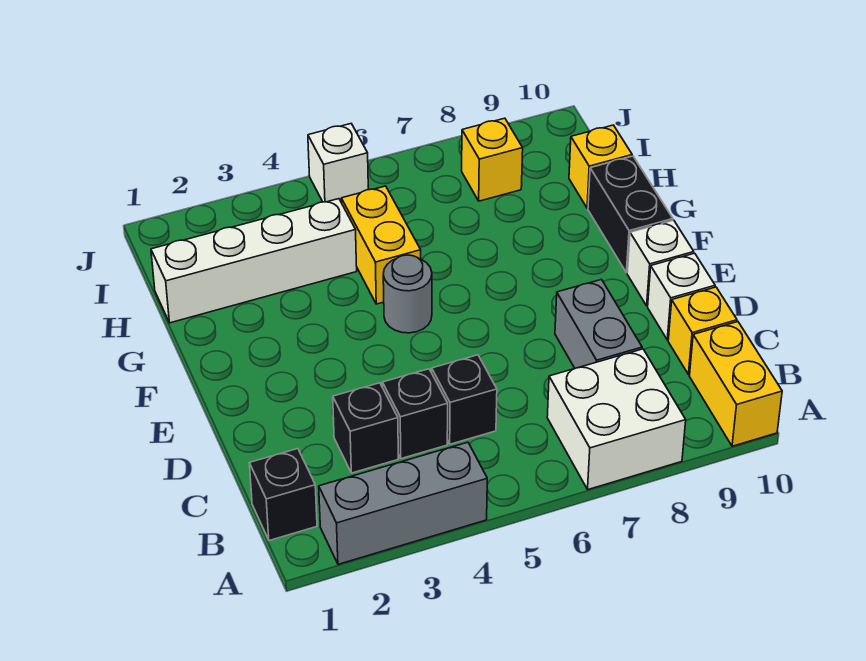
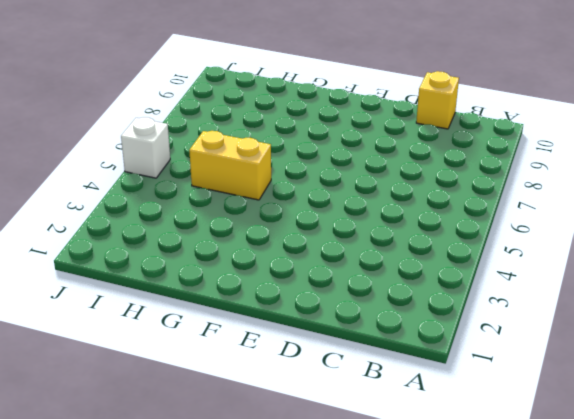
none -> grey 1x3 brick [319,442,487,564]
none -> white 2x2 brick [547,349,686,489]
none -> yellow 1x2 brick [689,322,782,446]

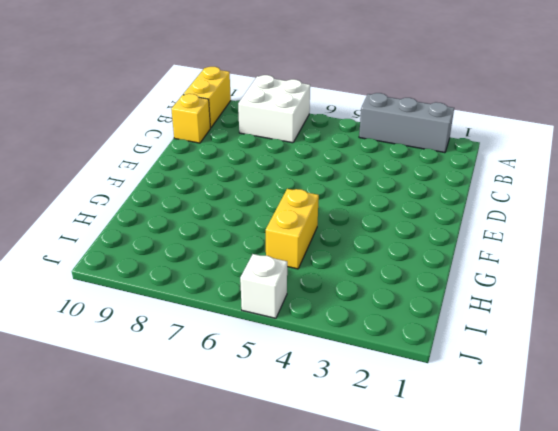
none -> black 1x1 brick [249,449,317,541]
none -> black 1x1 brick [333,383,398,473]
none -> black 1x1 brick [382,369,448,459]

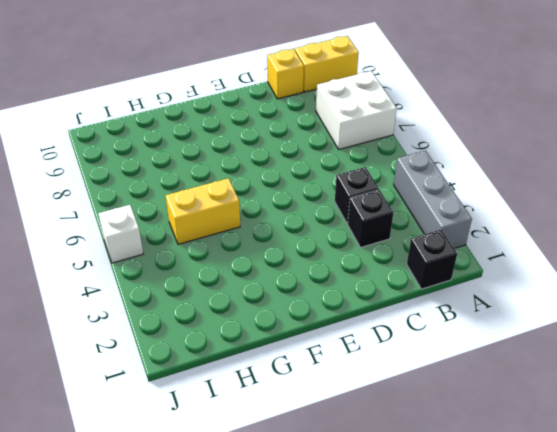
none -> black 1x1 brick [431,355,497,444]
none -> grey 1x2 brick [555,280,642,368]
none -> white 1x1 brick [648,253,715,340]

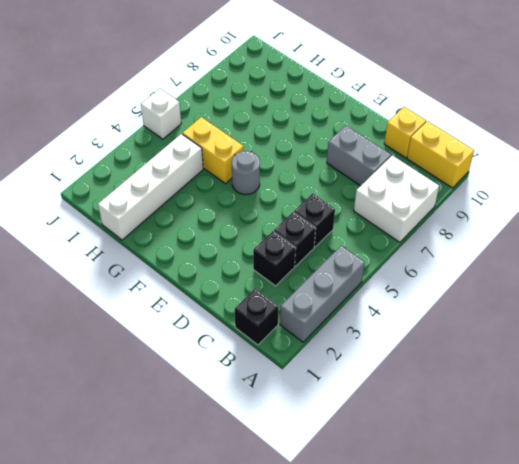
none -> white 1x1 brick [648,253,715,340]
none -> white 1x1 brick [627,220,694,306]
none -> black 1x2 brick [588,156,673,273]

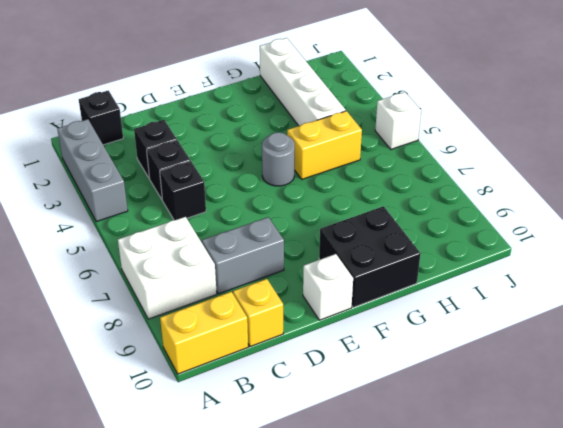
black 2x2 brick [319,206,420,308] -> black 1x2 brick [588,156,673,273]
none -> white 1x1 brick [648,253,715,340]
none -> yellow 1x1 brick [569,125,632,208]
none -> yellow 1x1 brick [462,118,523,201]

